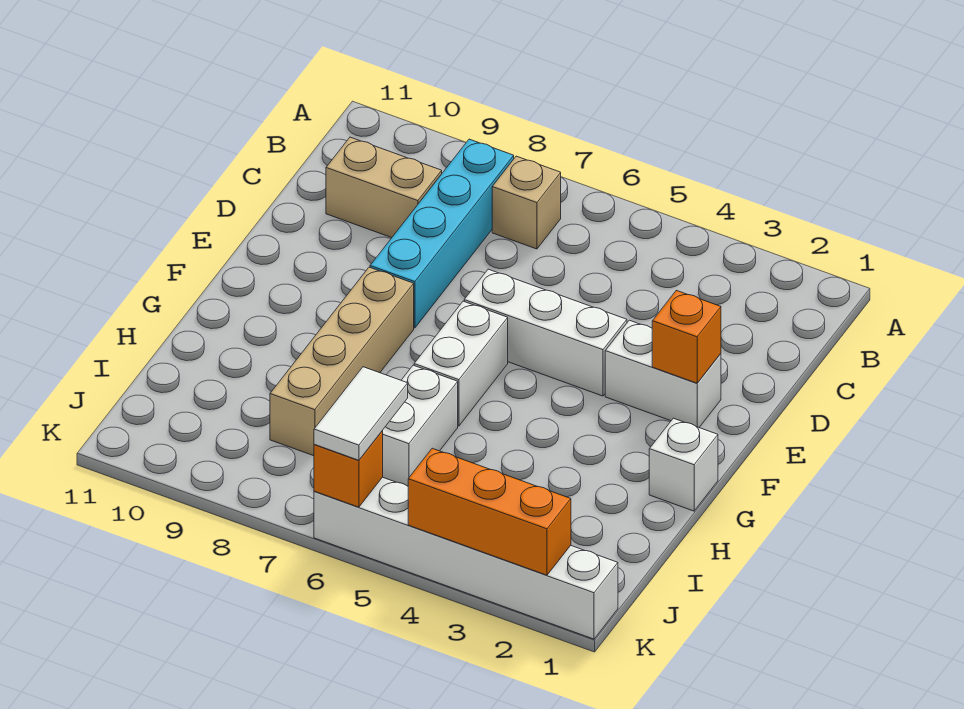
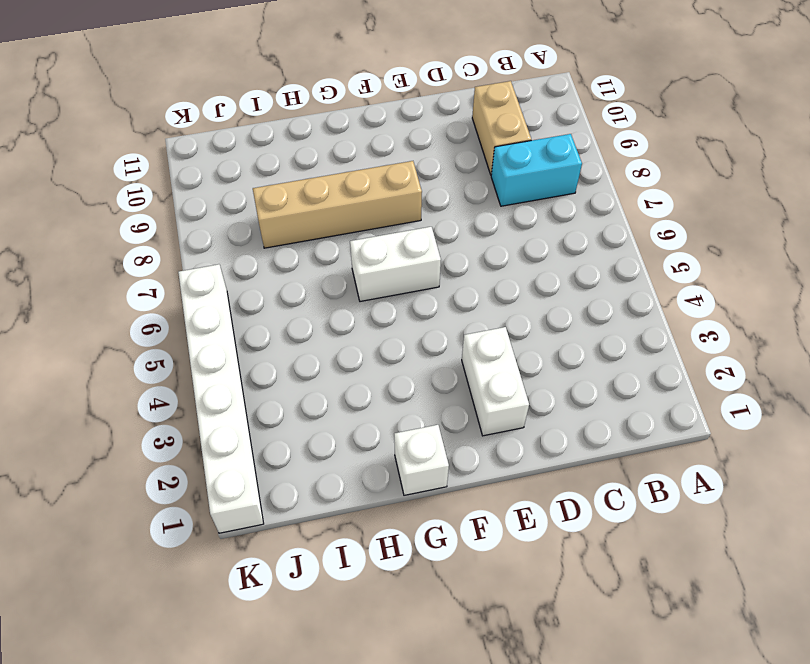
cyan 1x2 brick [491,134,582,206] -> cyan 1x4 brick [370,139,514,328]
none -> tan 1x1 brick [492,156,561,249]
none -> white 1x3 brick [464,269,627,396]
none -> white 1x2 brick [382,365,458,486]

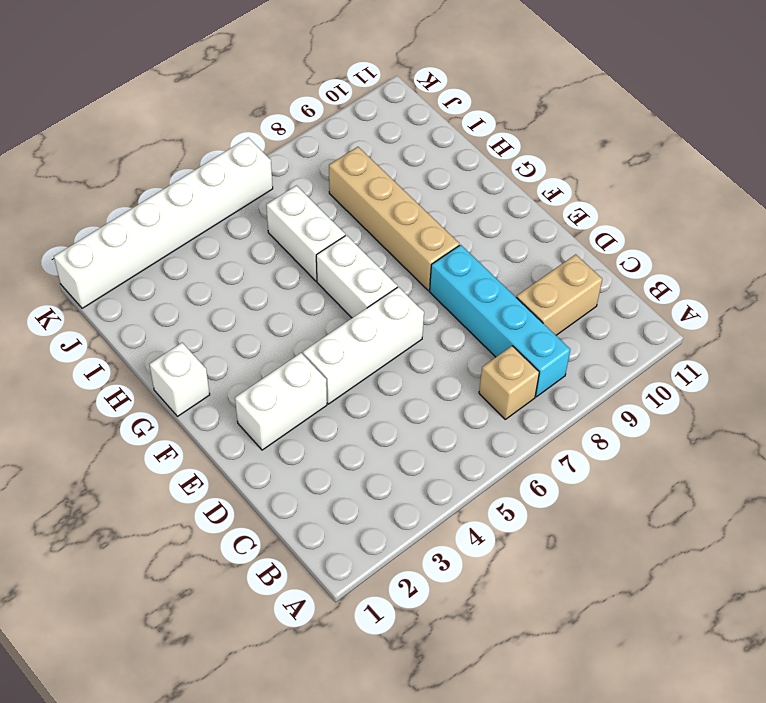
none -> orange 1x1 brick [652,290,721,383]
none -> orange 1x3 brick [408,448,571,575]
none -> orange 1x1 brick [314,431,383,507]

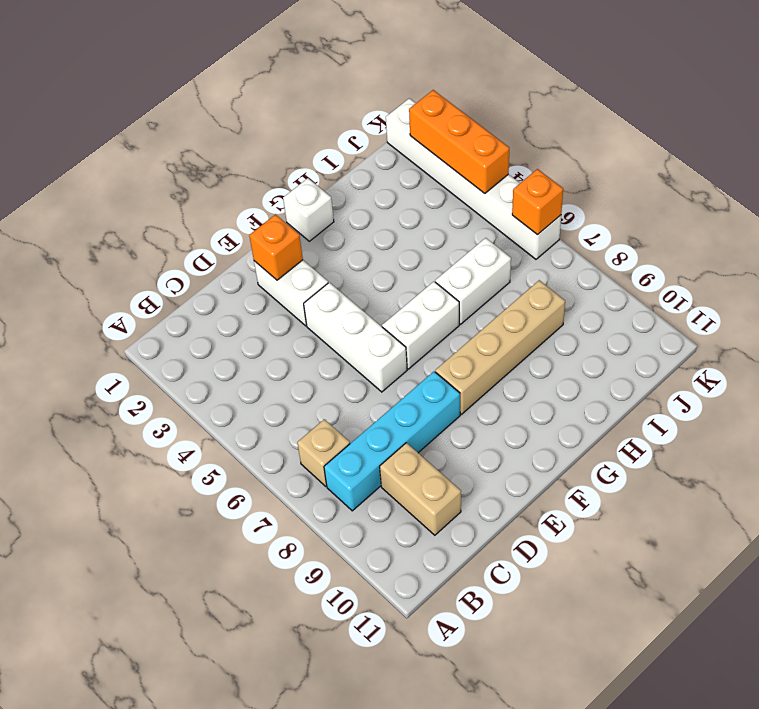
none -> white 1x2 tile [314,367,408,460]

